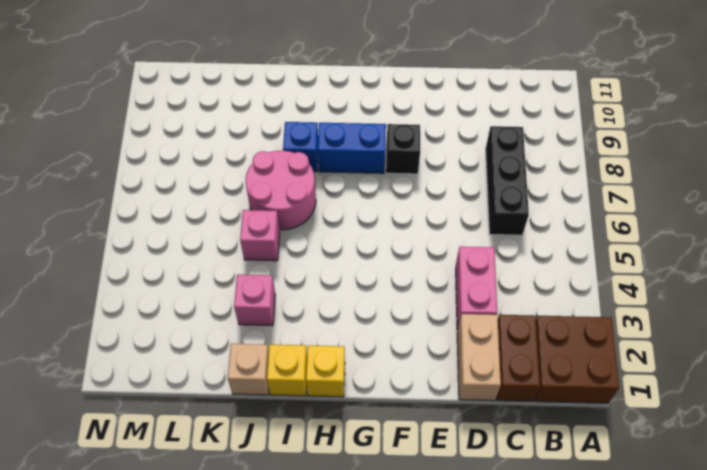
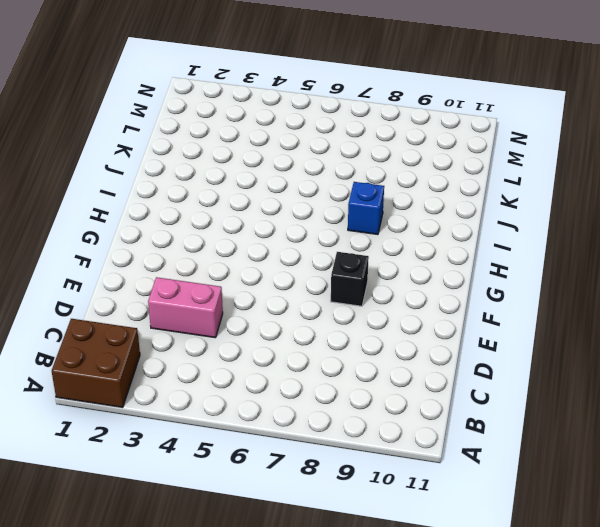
none -> brown 1x2 brick [497,315,540,402]
none -> black 1x3 brick [486,126,529,235]
none -> tan 1x2 brick [457,314,501,401]

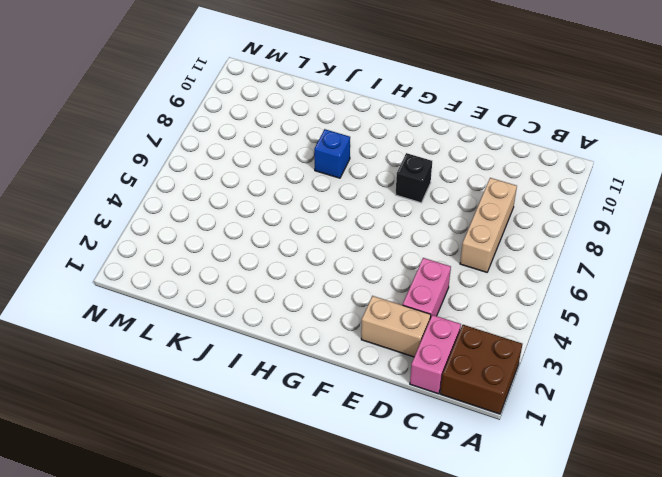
pink 1x2 brick [410,315,461,394] -> brown 1x2 brick [497,315,540,402]
tan 1x3 brick [460,178,517,272] -> black 1x3 brick [486,126,529,235]
tan 1x2 brick [361,296,431,357] -> tan 1x2 brick turned to [457,314,501,401]
none -> blue 1x2 brick [318,123,386,173]
none -> yellow 1x1 brick [306,346,345,397]
none -> yellow 1x1 brick [267,345,307,396]

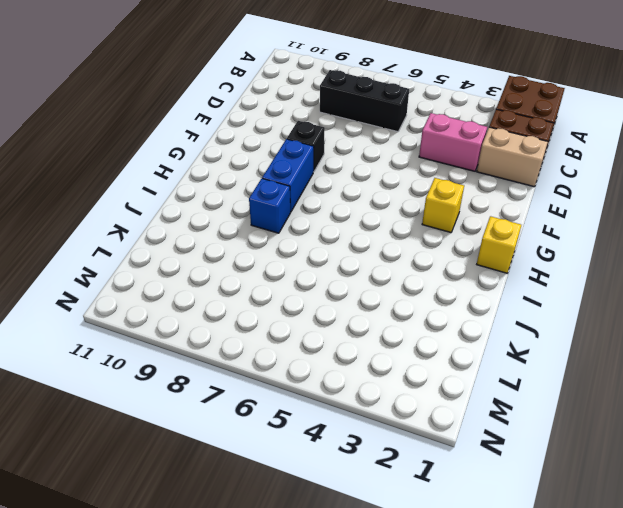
yellow 1x1 brick [422,178,464,233] -> yellow 1x1 brick moved to [267,345,307,396]
none -> pink 2x2 round brick [246,151,316,230]
none -> tan 1x1 brick [228,344,269,395]
none -> pink 1x1 brick [234,275,275,325]

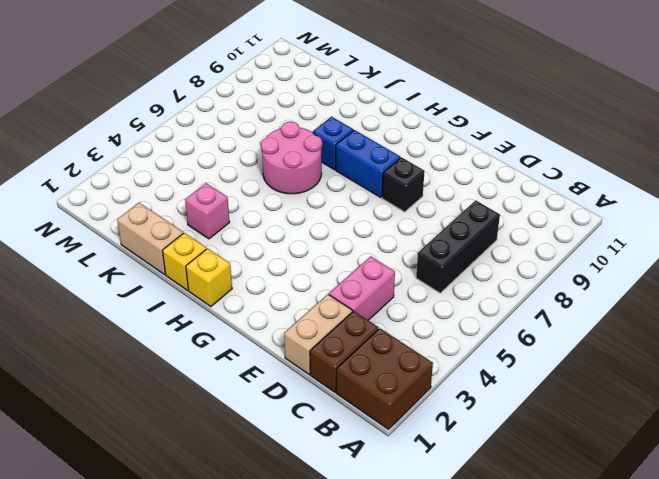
tan 1x2 brick [117,203,183,275] -> tan 1x1 brick [228,344,269,395]
none -> pink 1x1 brick [240,210,280,261]

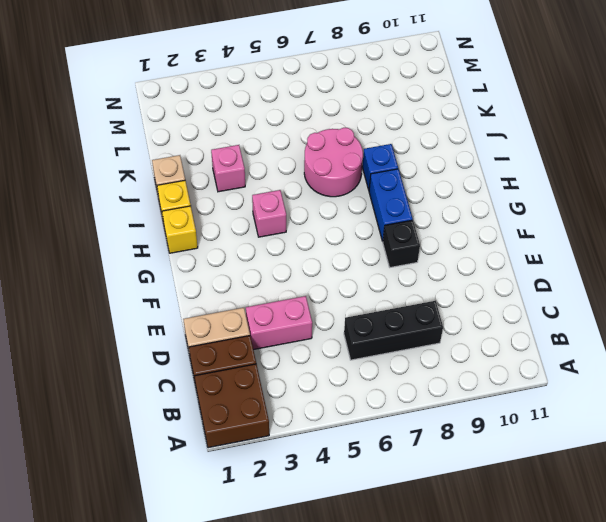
pink 1x1 brick [252,190,286,237] -> pink 1x1 brick moved to [240,210,280,261]

